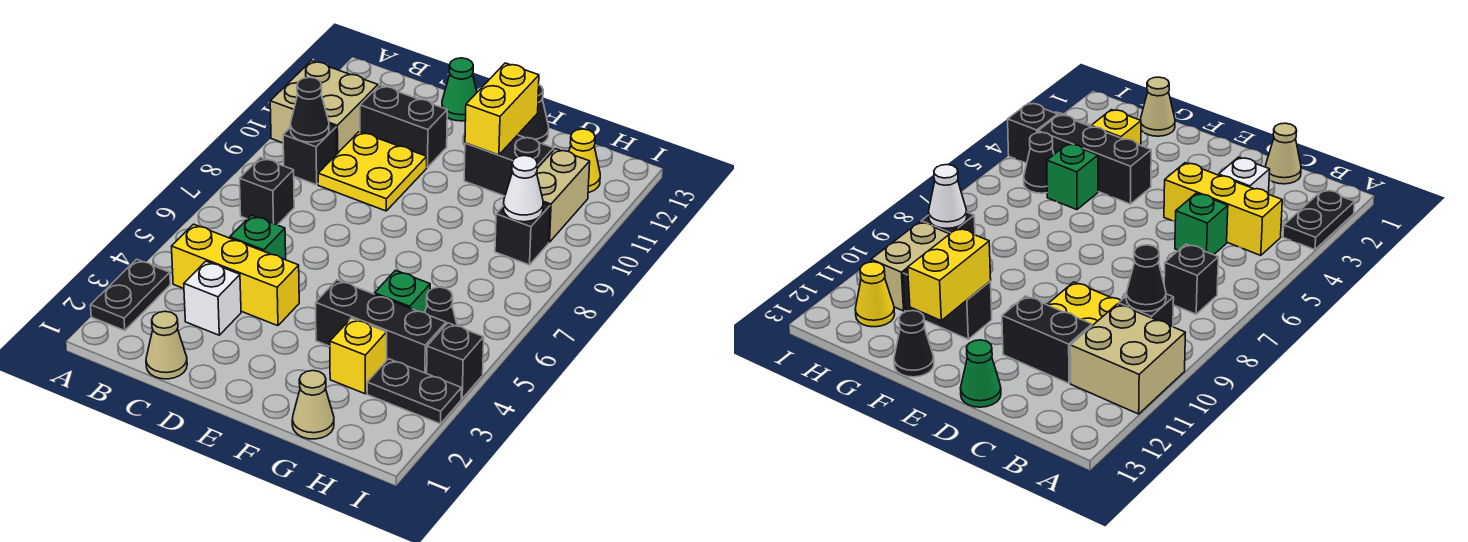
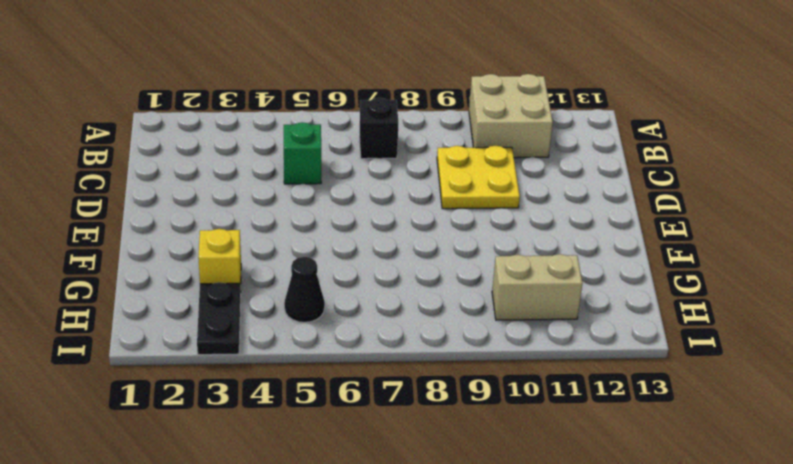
none -> black 1x2 plate [91,259,170,330]
none -> yellow 1x3 brick [172,224,299,326]
none -> black 1x1 brick [283,124,337,185]

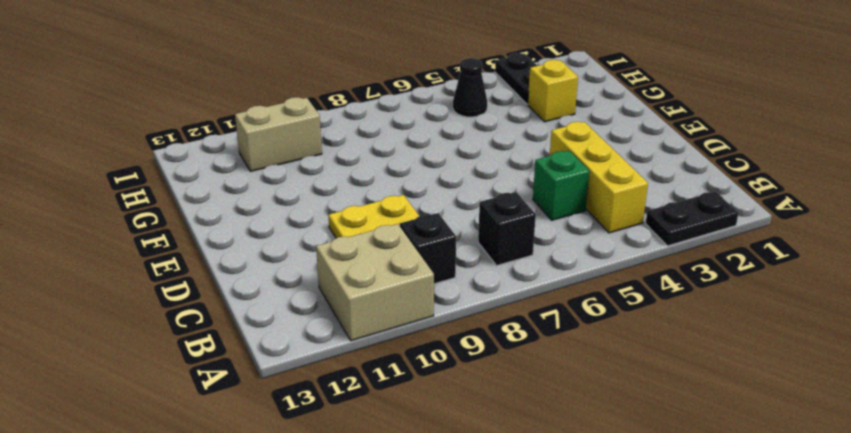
none -> tan 1x1 cone [146,311,187,379]
none -> white 1x1 brick [184,261,241,335]
none -> black 1x2 brick [360,85,447,167]

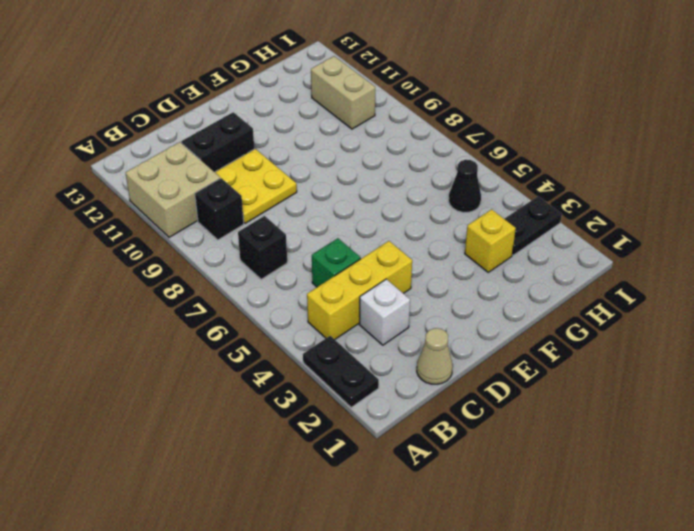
none -> green 1x1 cone [442,58,477,121]
none -> black 1x3 brick [316,280,446,374]
none -> black 1x2 brick [464,135,554,196]

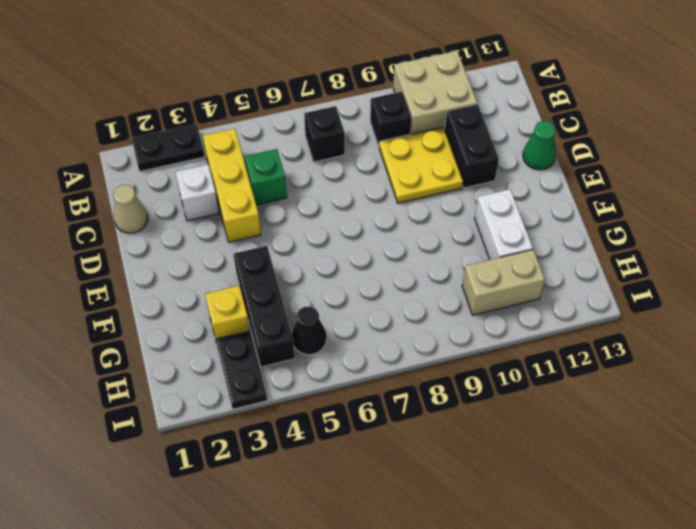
white 1x2 brick [475,189,533,260] -> black 1x2 brick [464,135,554,196]
none -> black 1x1 cone [518,85,549,144]
none -> tan 1x1 cone [292,371,334,439]
none -> green 1x1 brick [375,270,430,312]

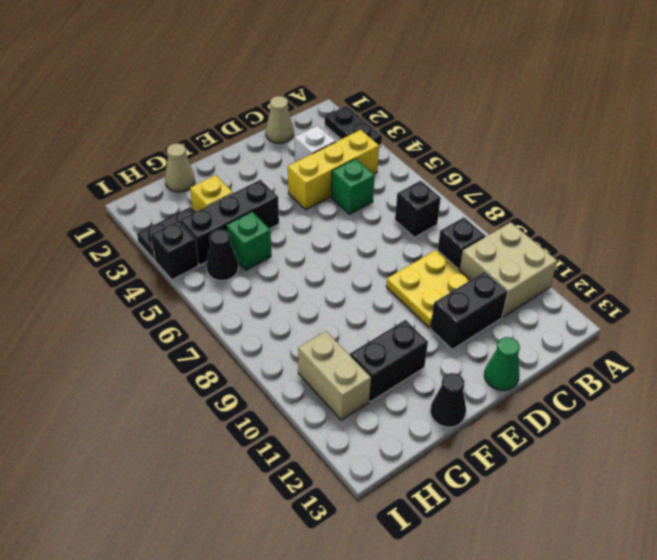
none -> black 1x1 brick [495,203,550,265]
none -> yellow 1x1 cone [569,129,600,193]
none -> black 1x1 cone [290,77,329,142]

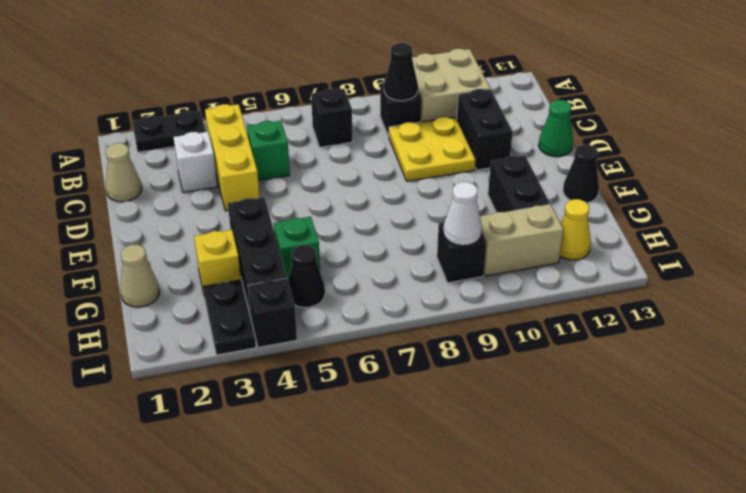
none -> yellow 1x2 brick [465,63,539,155]

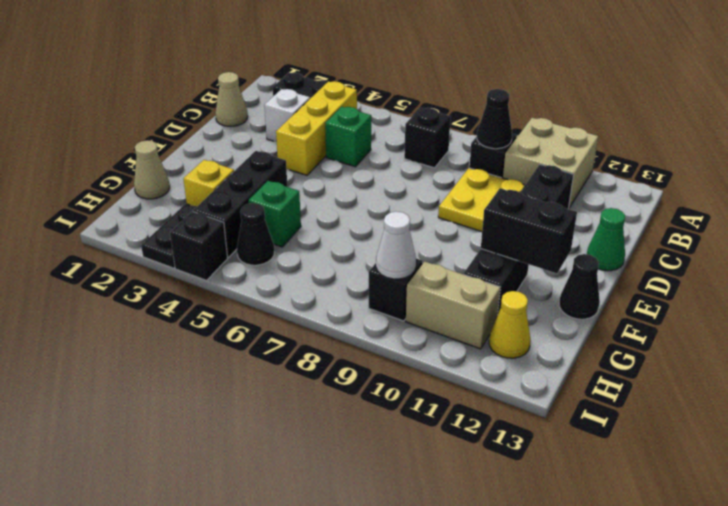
black 1x2 brick [481,188,577,273] -> yellow 1x2 brick [465,63,539,155]

